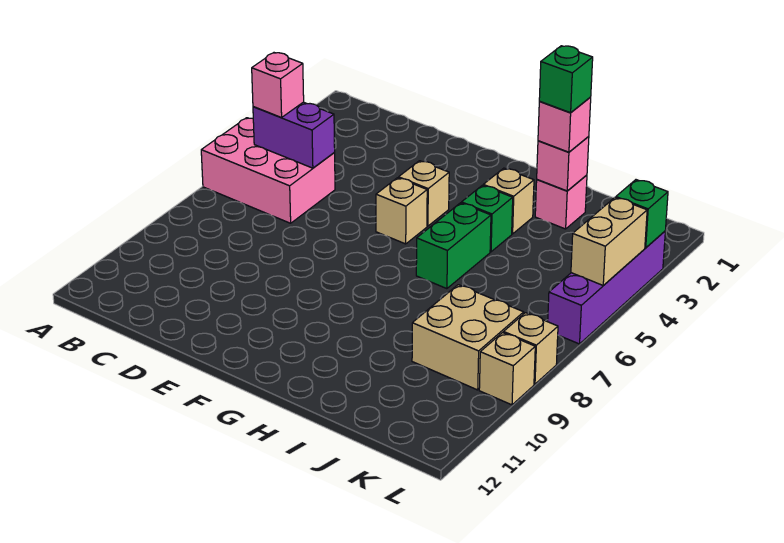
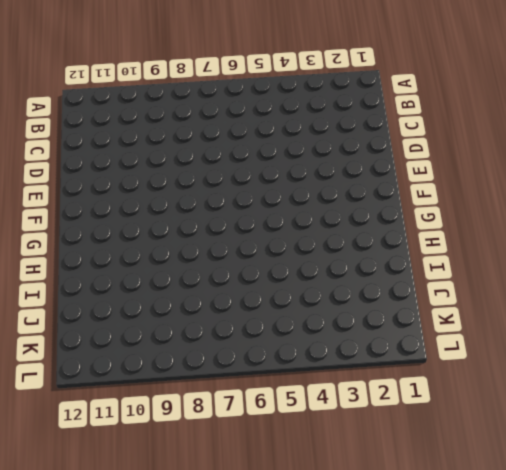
none -> pink 2x3 brick [201,118,335,223]
none -> tan 1x1 brick [399,161,449,226]
none -> tan 1x1 brick [376,178,427,244]

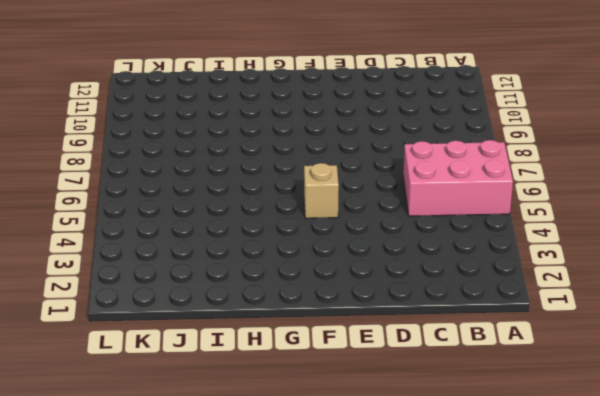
none -> tan 1x1 brick [399,161,449,226]
none -> tan 1x1 brick [483,168,534,234]
none -> green 1x1 brick [462,185,513,252]

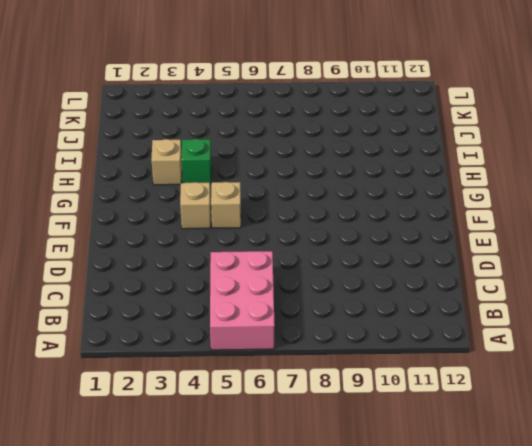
none -> green 1x2 brick [416,203,491,289]
none -> pink 1x1 brick [535,175,587,229]
none -> tan 2x2 brick [412,285,524,390]

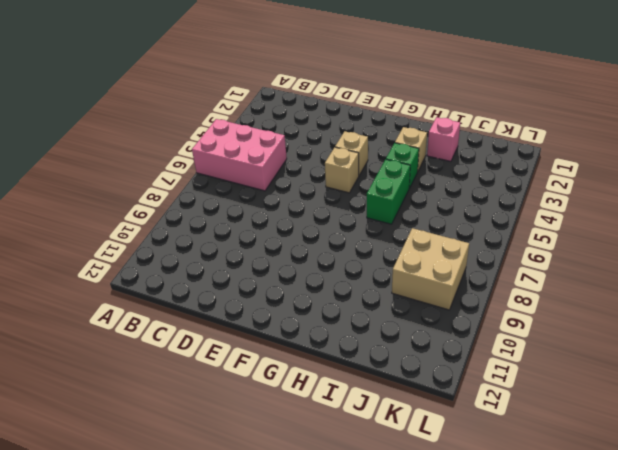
none -> purple 1x4 brick [548,231,665,344]
none -> tan 1x1 brick [504,313,558,384]
none -> tan 1x1 brick [479,333,535,405]

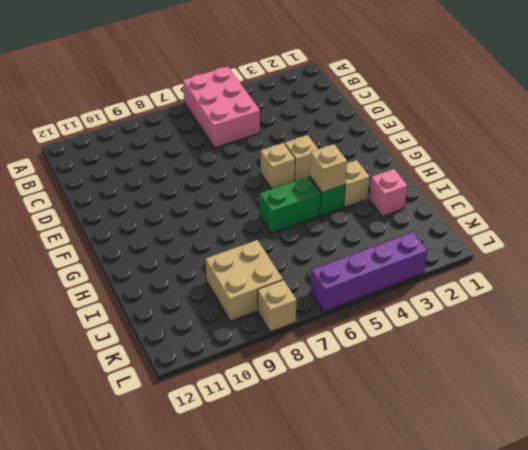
tan 1x1 brick [310,144,347,193] -> tan 1x1 brick moved to [479,333,535,405]
none -> purple 1x2 brick [253,102,335,168]
none -> pink 1x1 brick [537,136,589,191]
none -> green 1x1 brick [616,180,668,248]

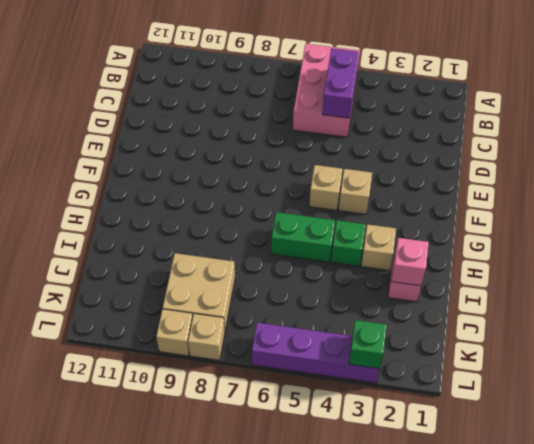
none -> tan 1x2 brick [571,198,647,285]
none -> pink 1x1 brick [252,53,304,118]
none -> pink 1x1 brick [538,97,591,152]

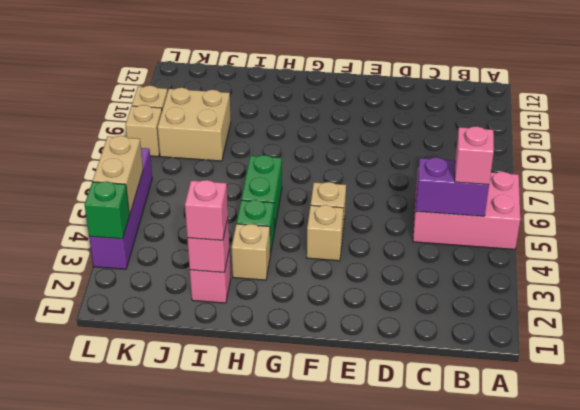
none -> green 1x1 brick [539,46,593,113]

